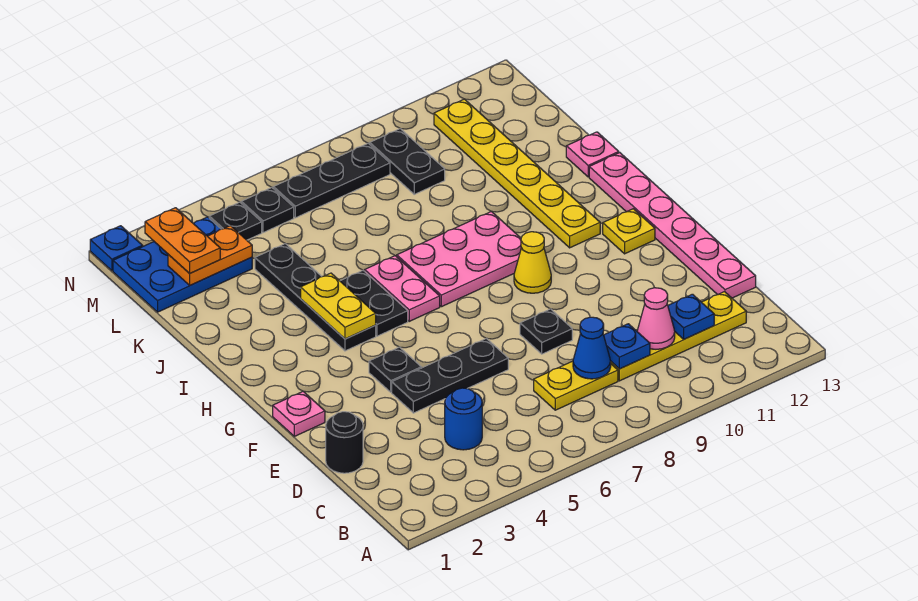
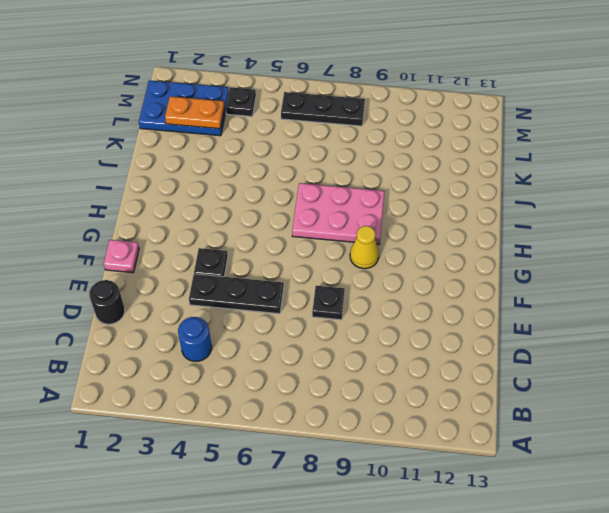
none -> yellow 1x2 plate [534,361,618,410]
none -> yellow 1x4 plate [611,292,746,381]
none -> pink 1x6 plate [589,153,756,298]
none -> yellow 1x1 plate [603,209,655,254]

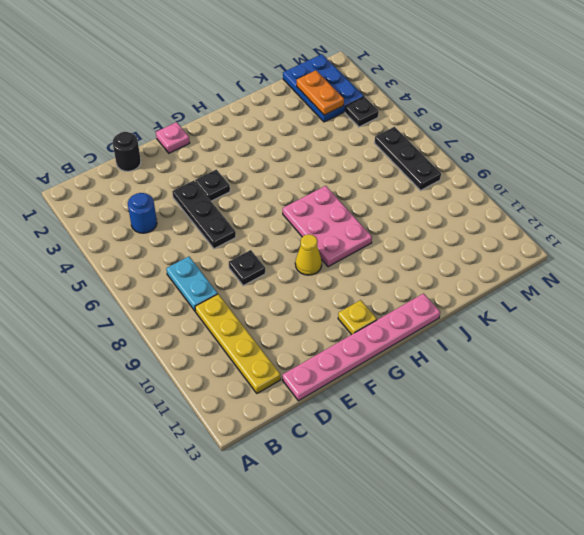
cyan 1x2 plate [166,257,218,311] -> yellow 1x2 plate [534,361,618,410]
none -> black 1x4 plate [255,244,376,351]
none -> black 1x2 plate [340,271,408,336]
none -> pink 1x2 plate [365,256,440,321]
none -> yellow 1x6 plate [434,99,600,248]

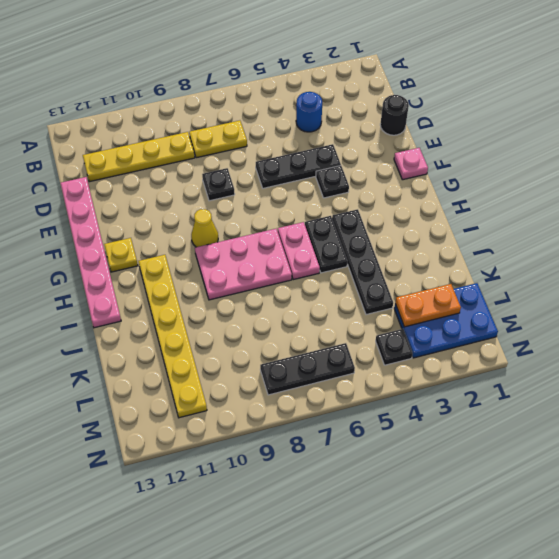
none -> pink 1x1 plate [566,132,619,177]
none -> black 1x2 plate [370,129,445,194]
none -> black 1x1 plate [241,187,294,233]
none -> blue 1x1 plate [90,226,143,271]

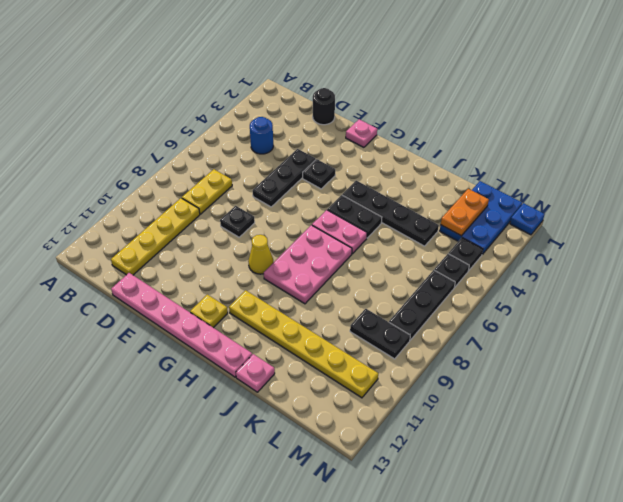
none -> blue 1x1 cone [573,317,611,379]
none -> blue 1x1 plate [604,324,650,369]
none -> pink 1x1 cone [637,288,675,349]
none -> blue 1x1 plate [668,294,714,339]

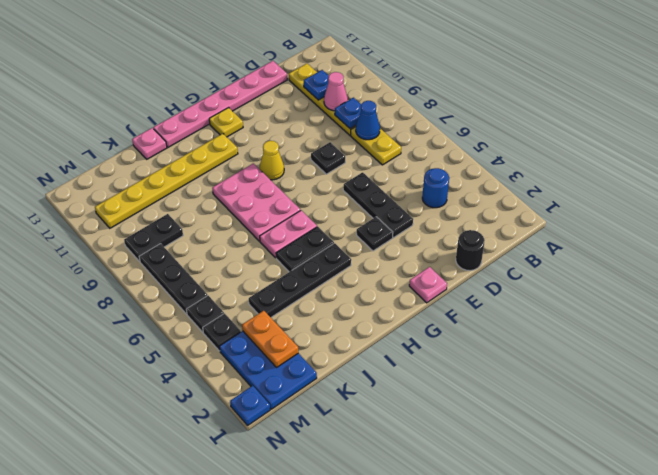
none -> yellow 1x2 plate [301,273,376,339]
none -> orange 1x2 plate [145,208,220,273]

